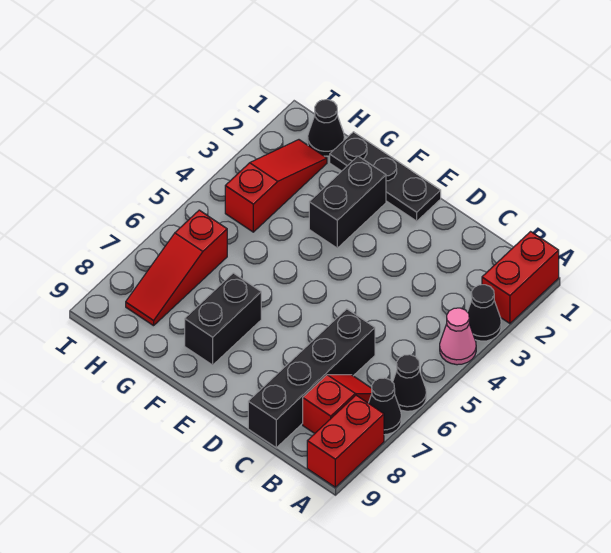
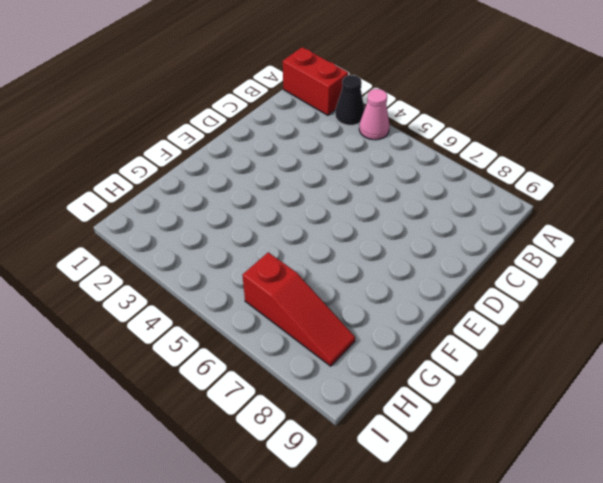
none -> black 1x1 cone [393,355,426,411]
none -> black 1x1 cone [369,378,401,435]
none -> red 1x2 brick [307,395,384,487]

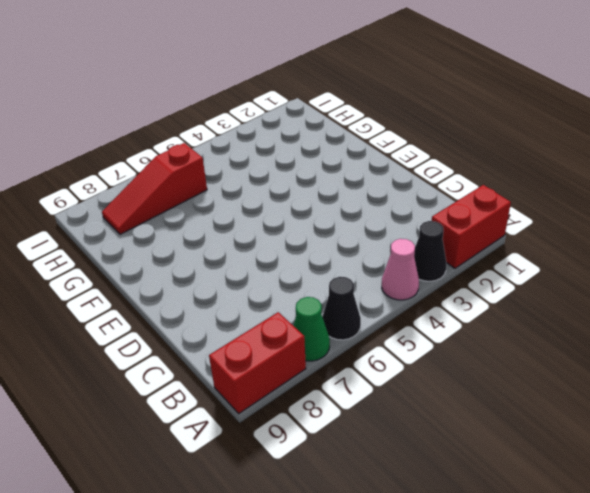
green 1x1 cone [294,297,330,361] -> black 1x1 cone [369,378,401,435]
none -> red 1x2 slope [303,375,372,433]
none -> black 1x4 brick [248,309,375,448]
none -> black 1x3 plate [330,132,441,221]

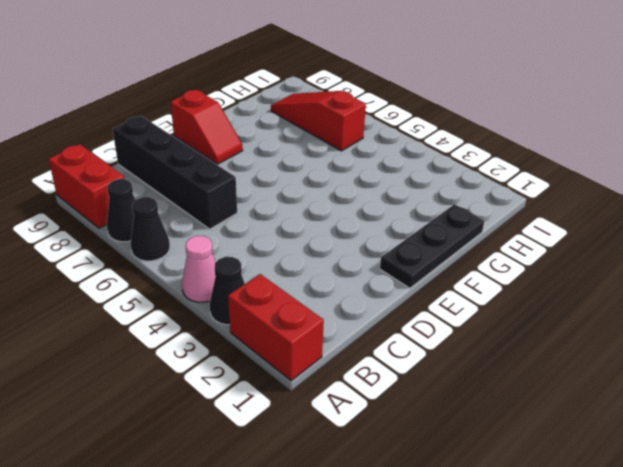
red 1x2 slope [171,90,243,164] -> red 1x2 slope moved to [303,375,372,433]
none -> black 1x2 brick [309,156,386,248]
none -> black 1x2 brick [185,273,261,365]
none -> black 1x1 cone [308,100,344,156]

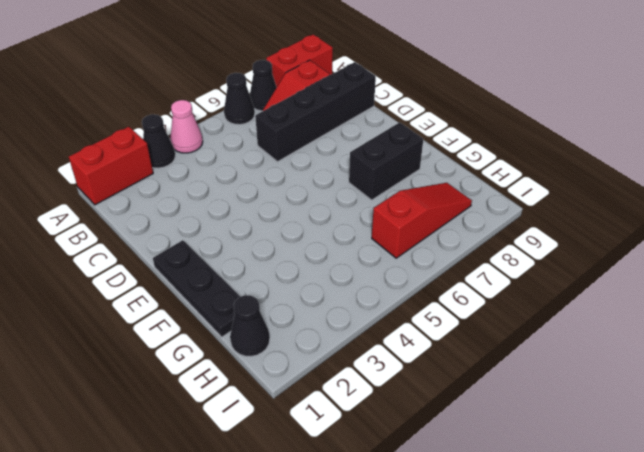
none -> black 1x2 brick [309,156,386,248]
none -> red 1x3 slope [225,140,327,232]

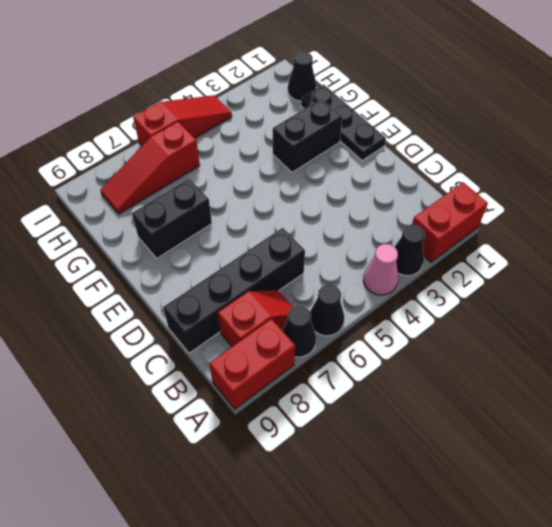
red 1x3 slope [133,95,232,146] -> red 1x3 slope moved to [225,140,327,232]

